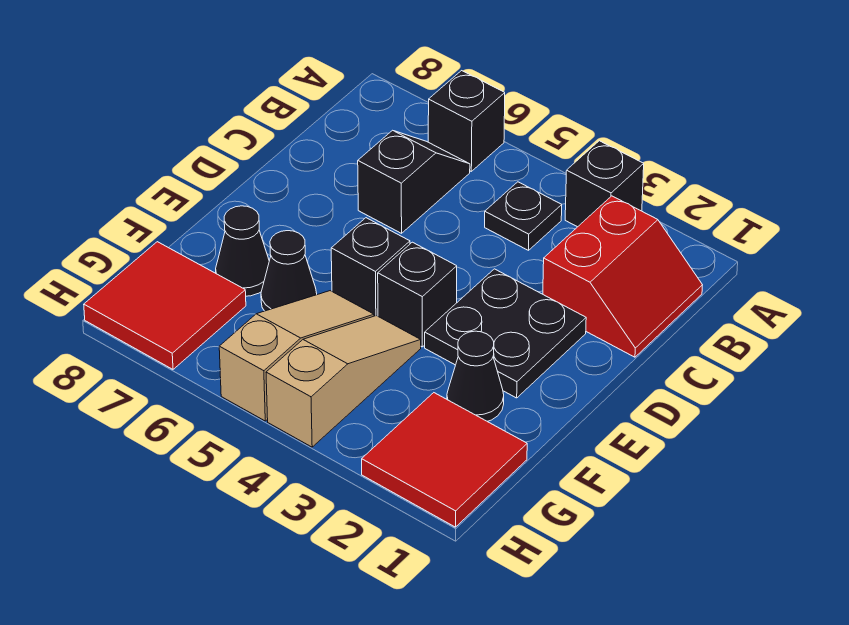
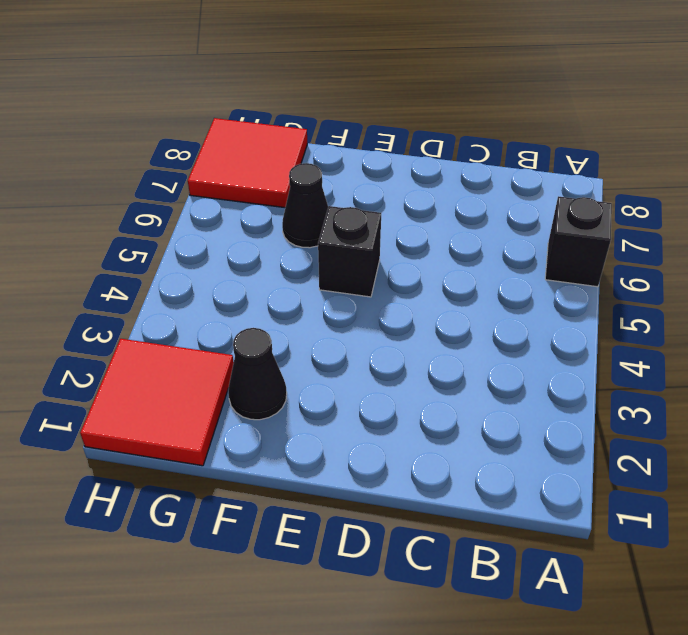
none -> black 1x1 brick [565,141,644,227]
none -> red 2x2 slope [543,196,702,357]
none -> black 1x1 plate [485,182,562,250]

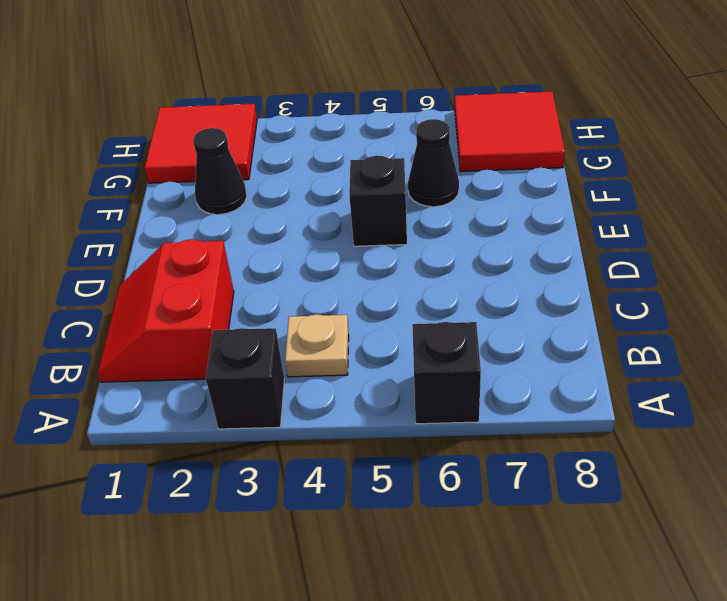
tan 1x1 plate [285,314,349,377] -> black 1x1 plate [485,182,562,250]
none -> black 1x2 slope [358,130,470,233]
none -> black 2x2 plate [425,269,586,398]
none -> black 1x1 brick [378,242,457,347]

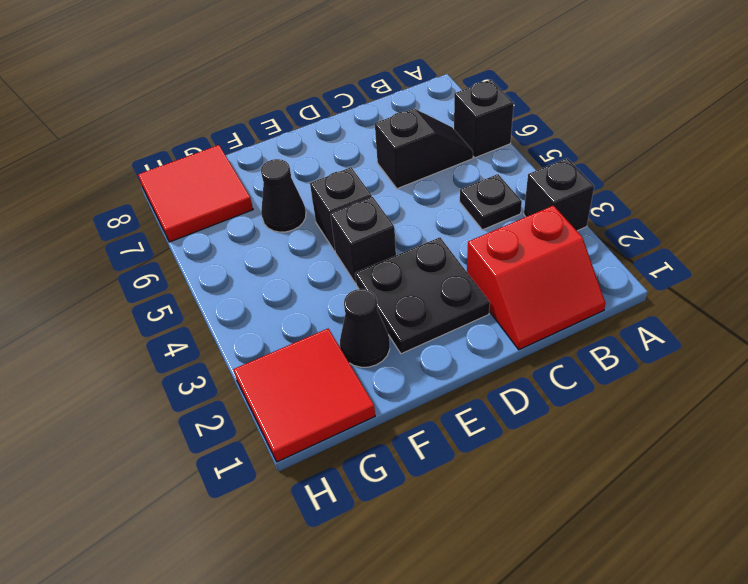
none -> tan 1x3 slope [266,316,421,447]
none -> tan 1x3 slope [219,291,374,421]
none -> black 1x1 cone [216,206,269,296]

